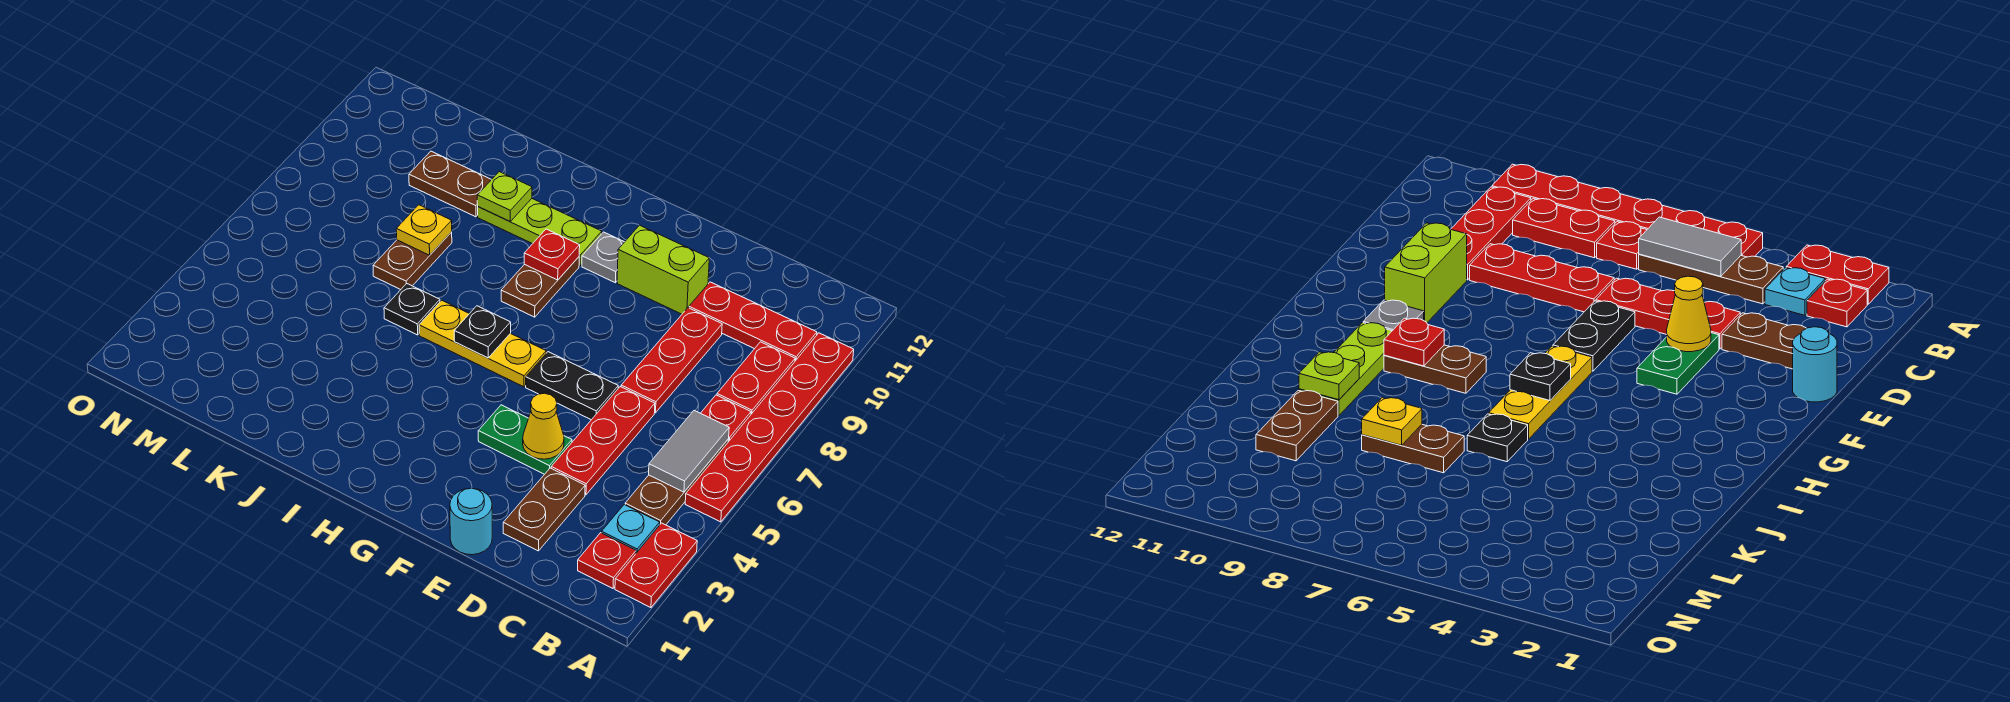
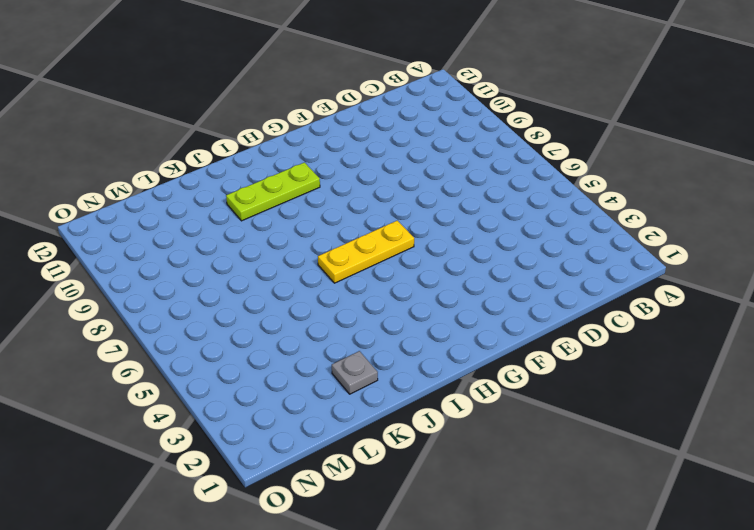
grey 1x1 plate [332,351,378,394] -> grey 1x1 plate moved to [582,232,624,283]
none -> red 1x2 plate [615,523,697,608]
none -> red 1x6 plate [685,333,854,522]
none -> red 1x1 plate [578,533,636,588]

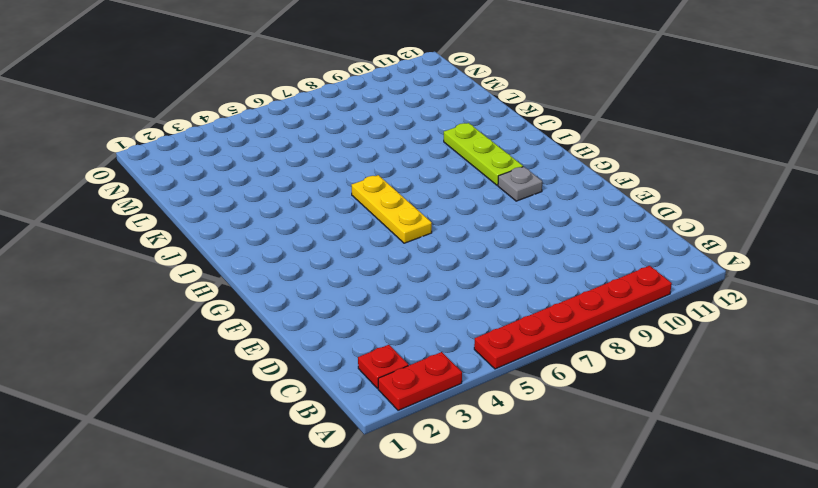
none -> cyan 1x1 plate [602,505,660,553]
none -> brown 1x3 plate [625,439,729,525]
none -> red 1x1 plate [701,395,751,442]

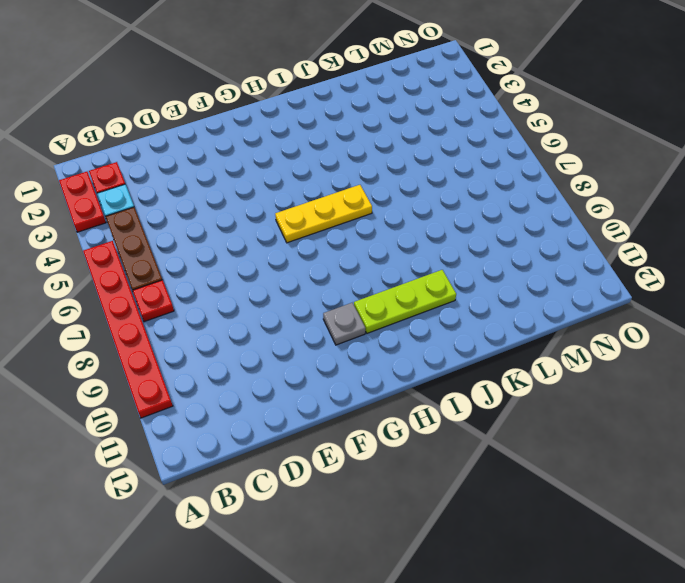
none -> red 1x2 plate [717,342,795,414]
none -> red 1x3 plate [689,282,817,361]
none -> brown 1x2 plate [503,468,585,551]

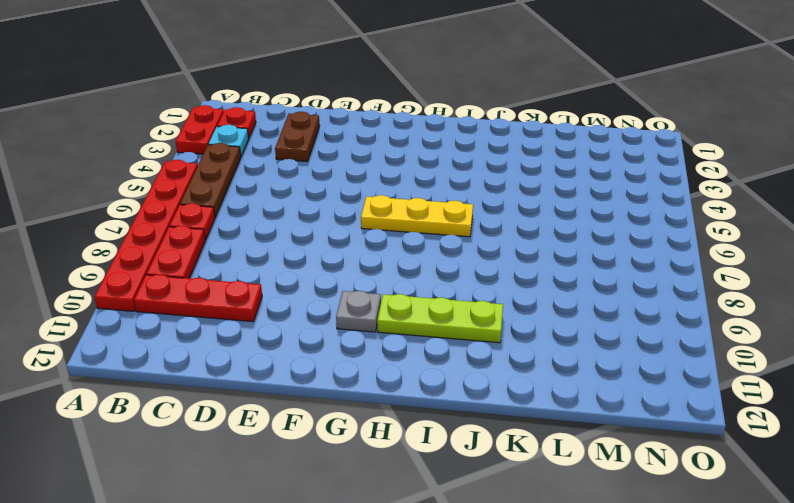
none -> red 1x3 plate [551,387,655,495]
none -> red 1x3 plate [621,308,722,413]
none -> cyan 1x1 round brick [450,488,492,555]

